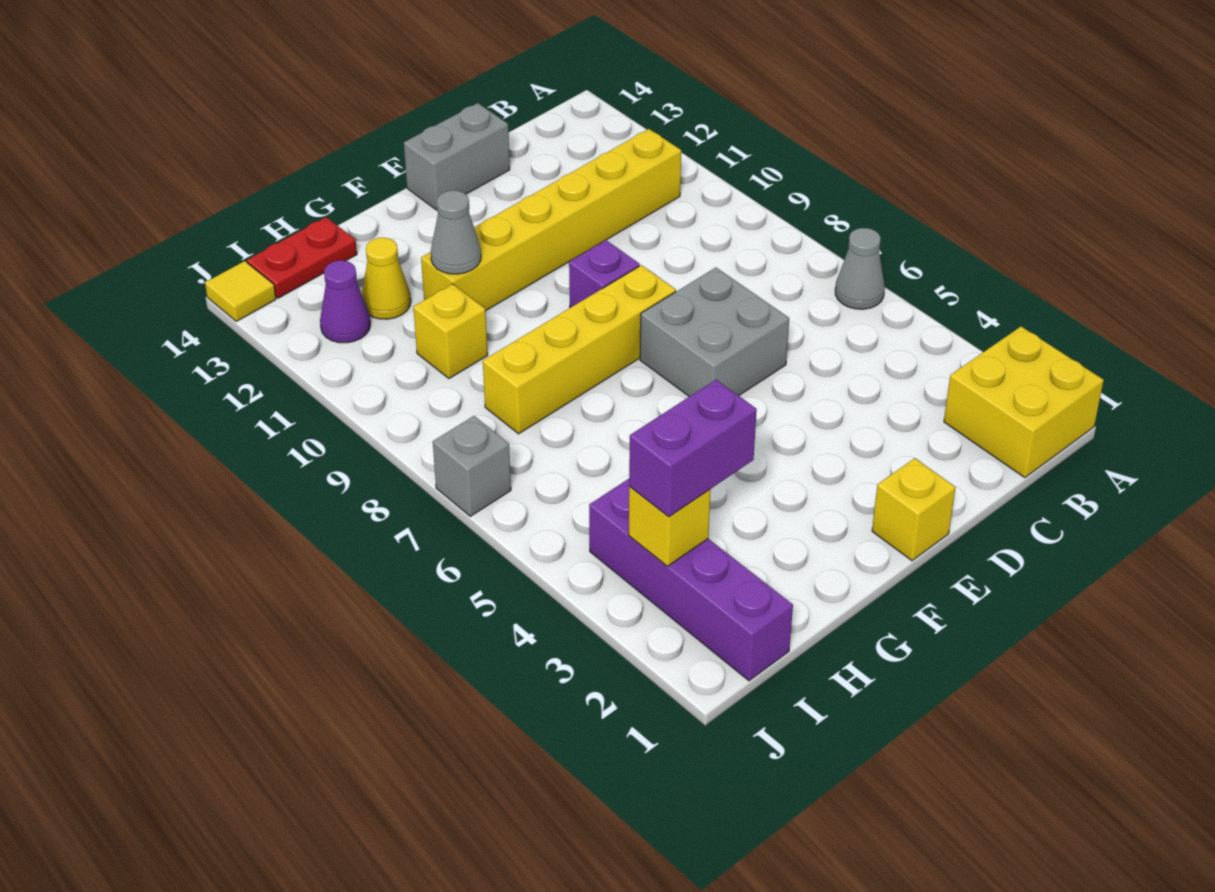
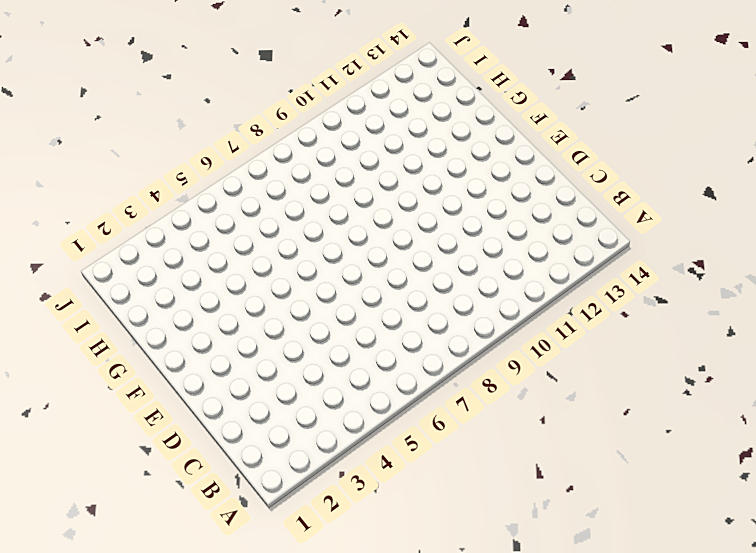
none -> yellow 2x2 brick [944,327,1104,478]
none -> grey 1x1 cone [835,228,885,309]
none -> yellow 1x6 brick [421,129,681,311]

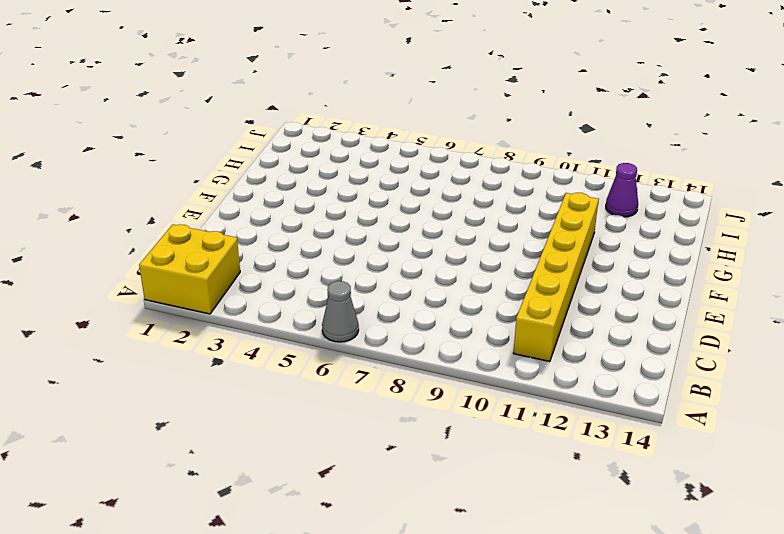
none -> grey 2x2 brick [640,268,789,397]
none -> grey 1x2 brick [404,103,510,210]
none -> yellow 1x1 brick [872,458,956,561]

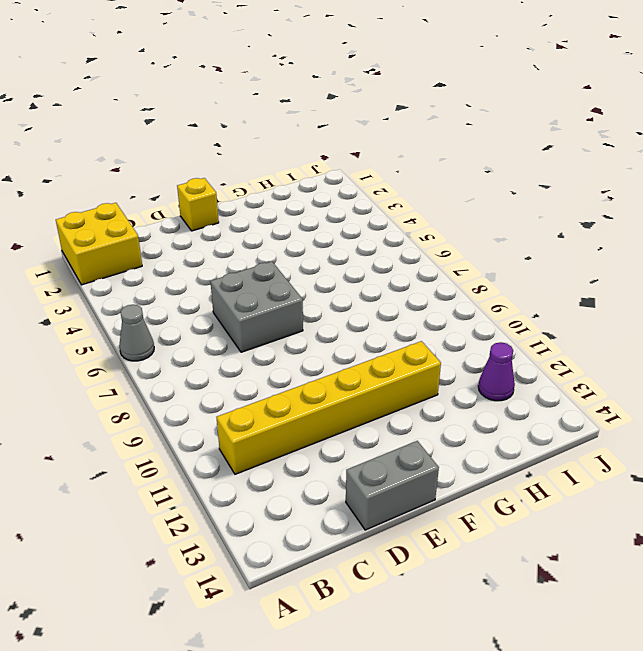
none -> yellow 1x4 brick [483,265,676,434]
none -> purple 1x1 brick [569,240,640,308]
none -> yellow 1x1 brick [413,284,488,379]

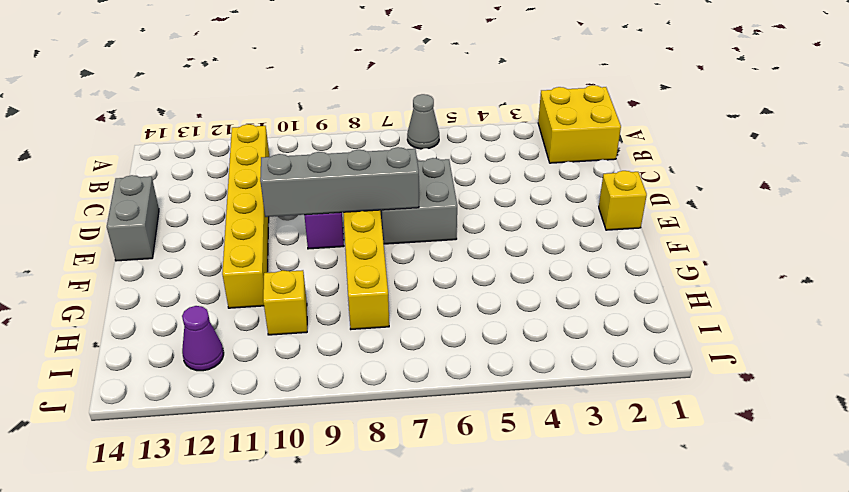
grey 1x4 brick [260,147,419,217] -> none
none -> yellow 1x1 cone [362,238,411,319]
none -> red 1x2 plate [247,217,357,298]
none -> purple 1x4 brick [589,479,793,681]

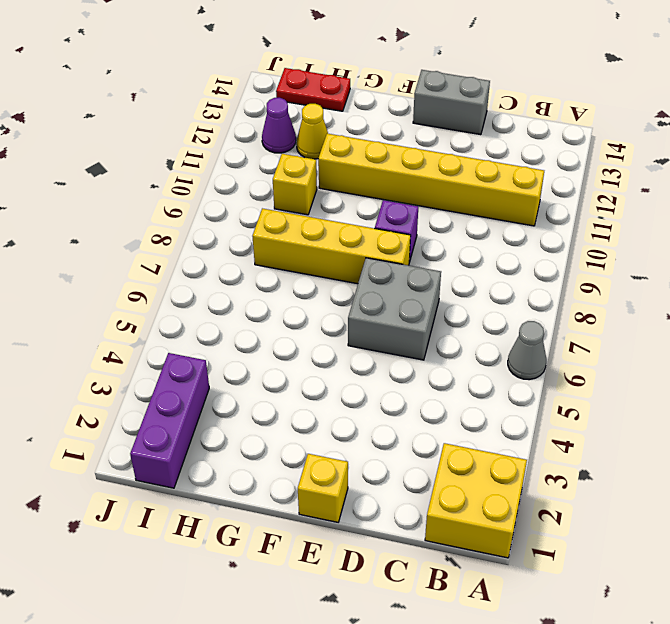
purple 1x3 brick [130,353,209,488] -> purple 1x4 brick [589,479,793,681]
none -> grey 1x1 brick [433,416,511,516]
none -> yellow 1x1 tile [205,261,276,321]
none -> grey 1x1 cone [431,191,481,274]

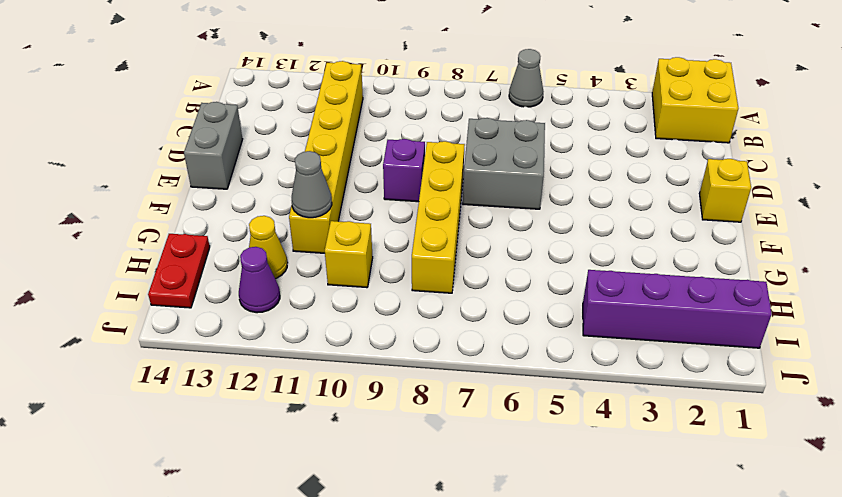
none -> grey 1x1 brick [433,416,511,516]
none -> yellow 1x1 tile [205,261,276,321]
none -> yellow 1x1 brick [629,487,711,566]

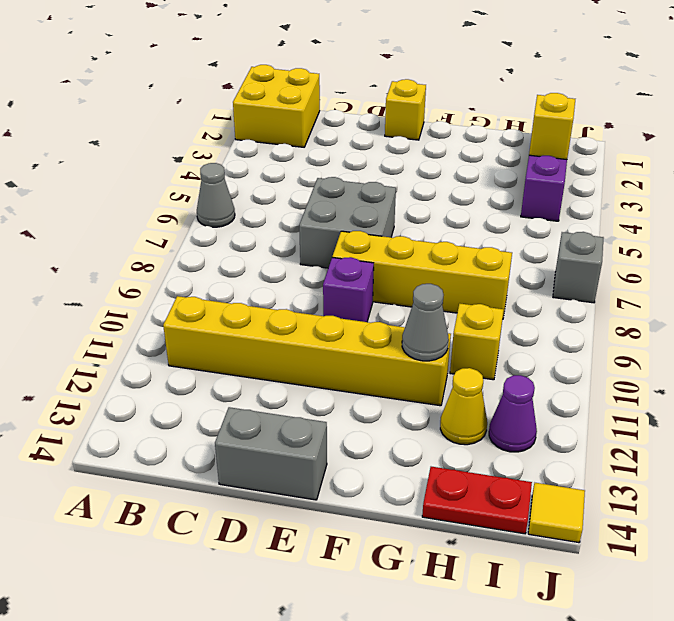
none -> purple 1x2 brick [629,380,757,517]

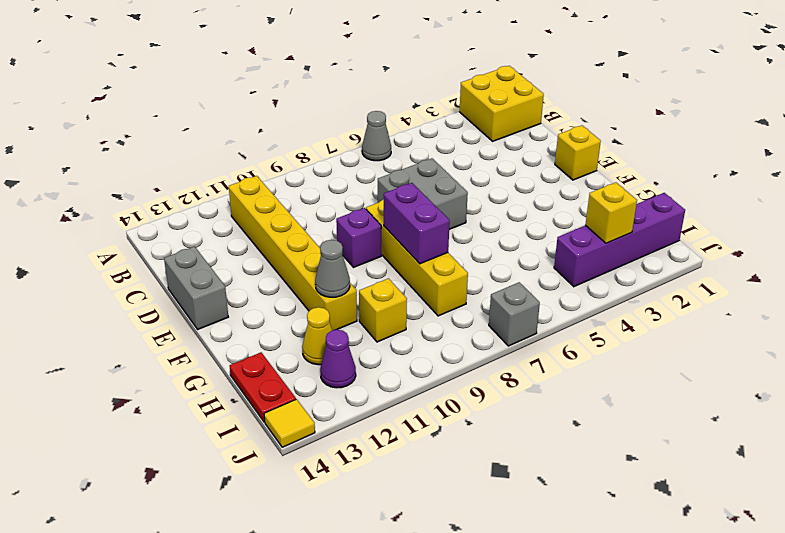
purple 1x2 brick [384,183,450,264] -> purple 1x2 brick moved to [629,380,757,517]

